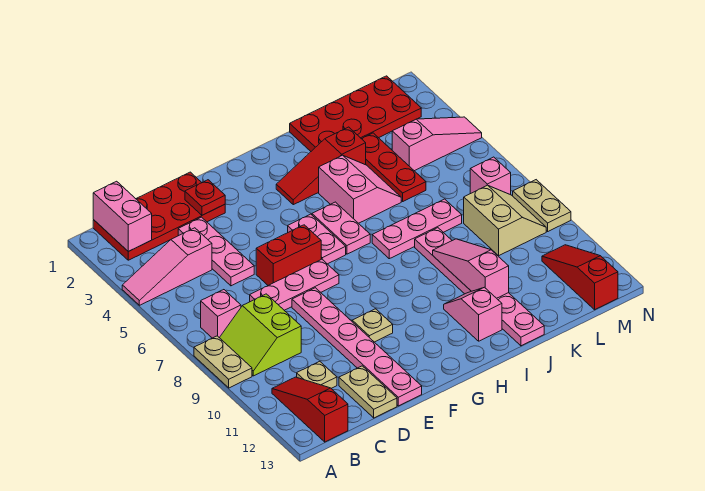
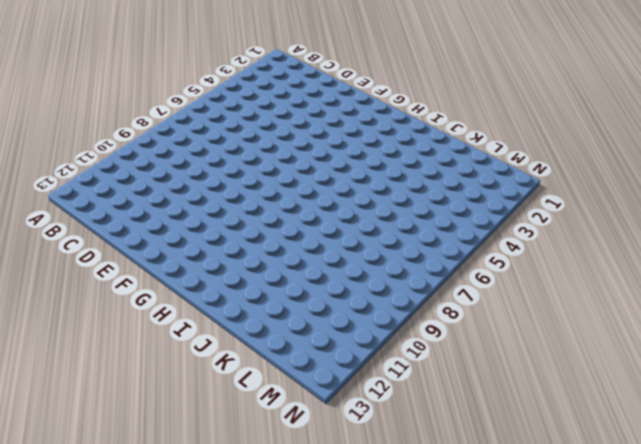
none -> pink 1x3 slope [122,228,212,305]
none -> tan 1x2 plate [194,336,252,388]
none -> red 2x4 plate [93,172,225,260]
none -> pink 1x1 brick [201,290,241,338]

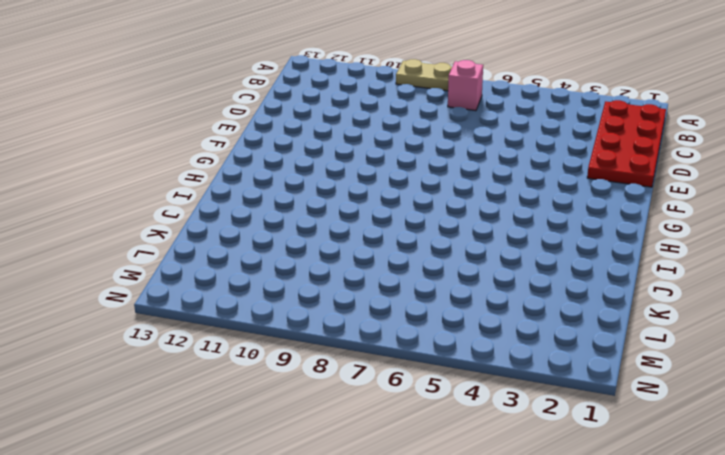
none -> pink 1x3 slope [122,228,212,305]
none -> lime 2x2 slope [220,294,301,376]
none -> red 1x3 slope [272,377,348,442]
none -> tan 1x1 plate [297,361,337,388]

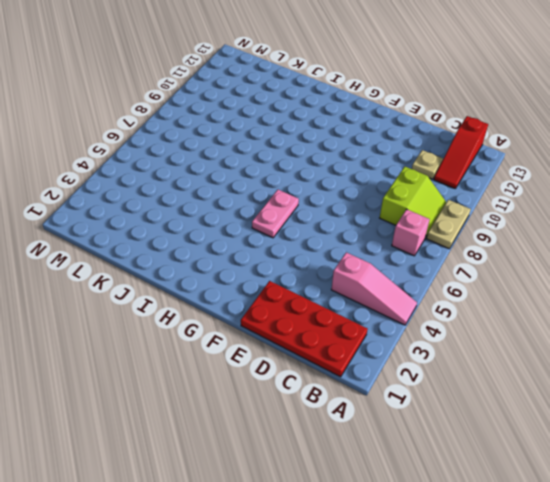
none -> pink 1x3 plate [178,217,254,286]
none -> pink 1x3 plate [250,259,339,310]
none -> tan 1x2 plate [339,366,397,418]
none -> red 1x2 brick [256,225,321,285]

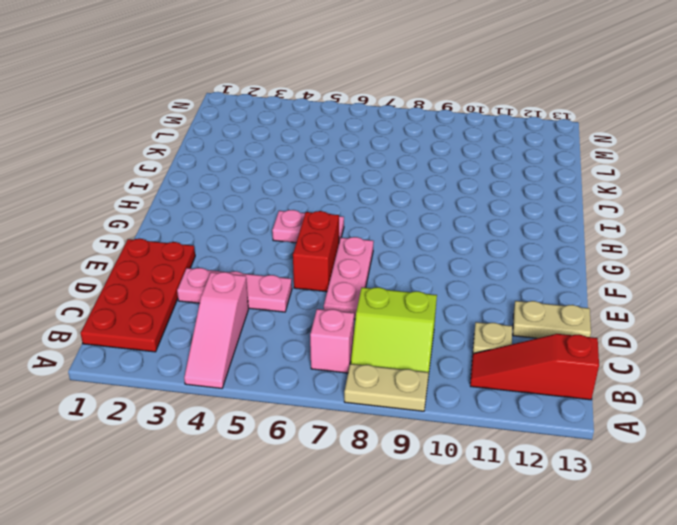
none -> pink 1x6 plate [292,288,422,406]
none -> tan 1x1 plate [352,309,393,342]
none -> red 1x3 slope [276,127,366,205]
none -> pink 1x2 plate [312,202,370,254]

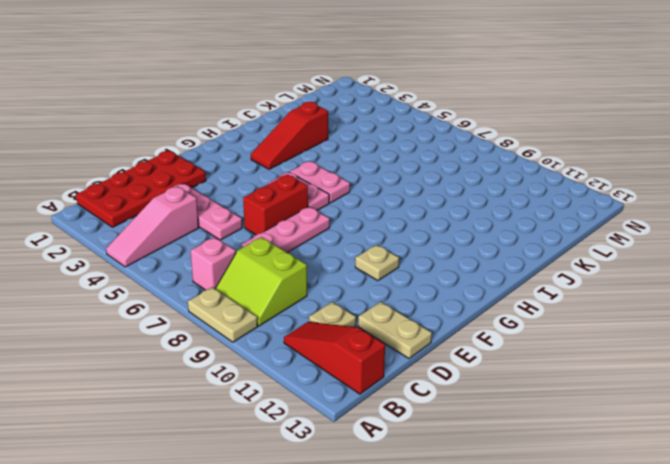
none -> pink 1x6 plate [292,288,422,406]
none -> pink 2x2 slope [319,155,401,223]
none -> pink 1x3 plate [372,199,462,259]
none -> pink 1x2 slope [444,287,502,341]

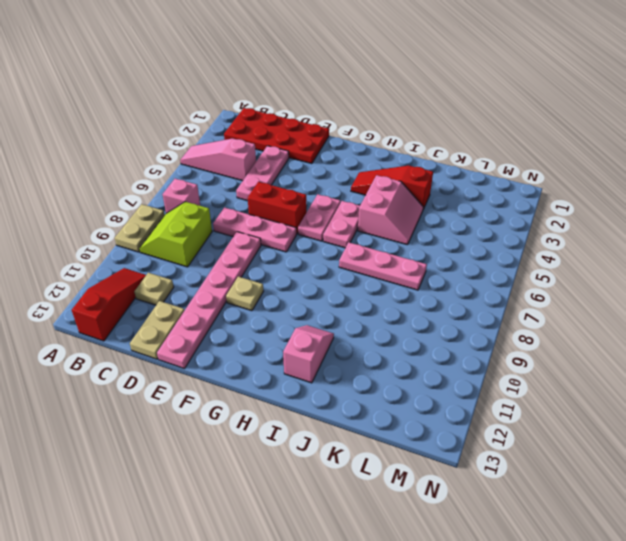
none -> red 2x4 plate [290,76,421,151]
none -> pink 1x6 plate [415,228,544,346]
none -> red 1x3 plate [362,133,426,201]
none -> pink 1x3 slope [392,117,482,171]

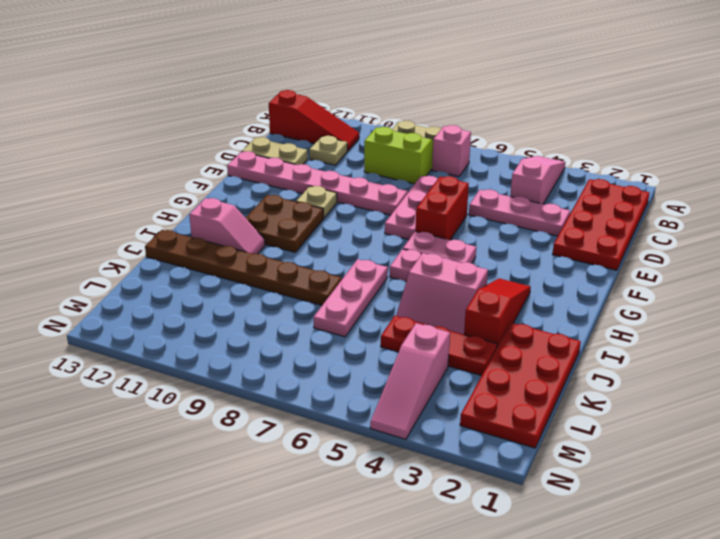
brown 2x2 plate [246,195,323,252] -> none
brown 1x6 plate [145,230,342,305] -> pink 1x6 plate [415,228,544,346]
none -> tan 2x2 slope [464,185,546,255]
none -> pink 1x1 brick [470,157,511,195]
none -> red 1x3 slope [542,245,618,310]
none -> tan 1x2 plate [513,180,571,231]

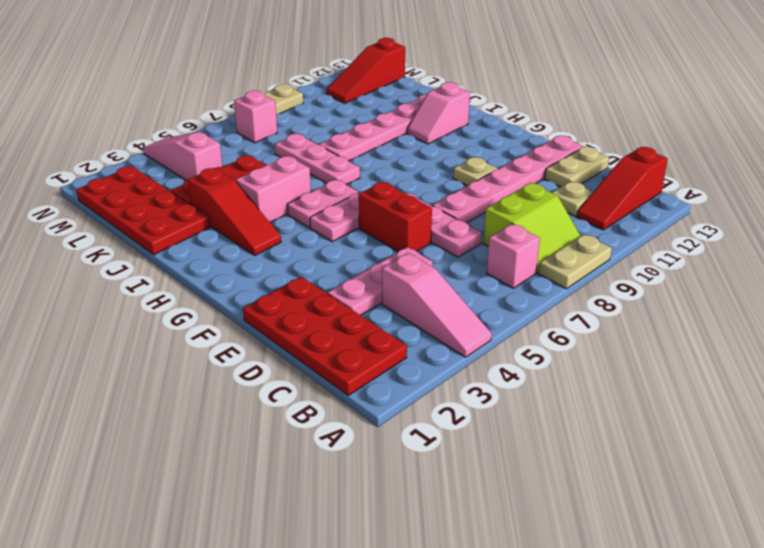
none -> tan 2x2 slope [464,185,546,255]
none -> pink 1x2 brick [93,181,152,251]
none -> red 1x1 plate [185,180,225,215]
none -> pink 1x3 slope [433,239,509,298]

